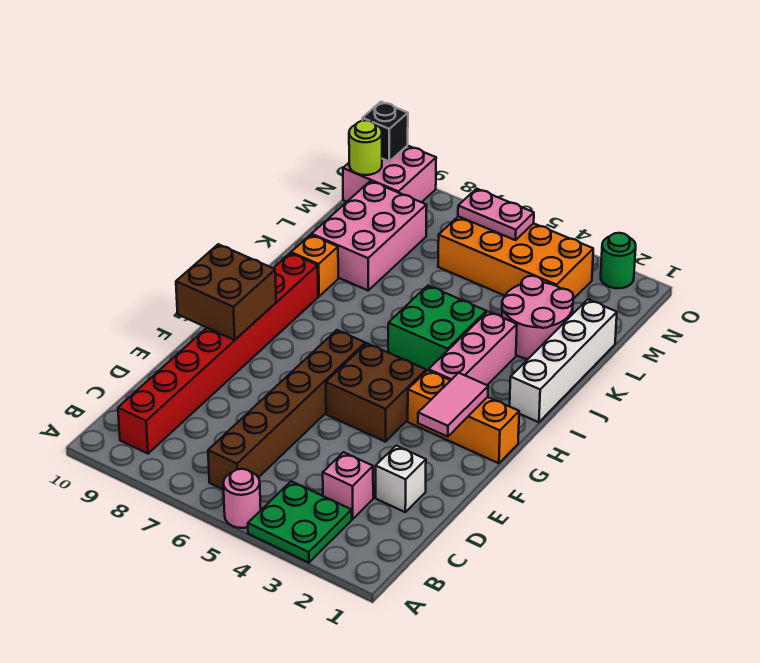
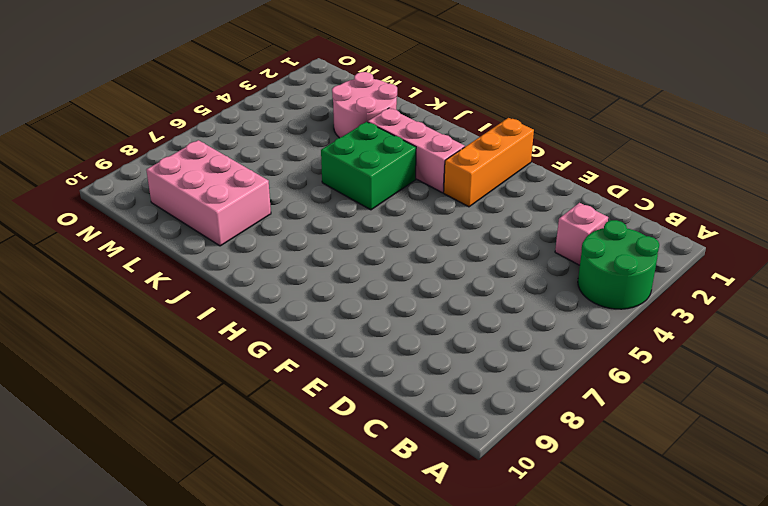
green 2x2 round brick [578,220,659,309] -> green 2x2 plate [248,481,352,563]
none -> pink 1x1 round brick [223,469,261,528]
none -> brown 1x6 brick [208,330,365,490]
none -> red 1x8 brick [118,253,318,454]

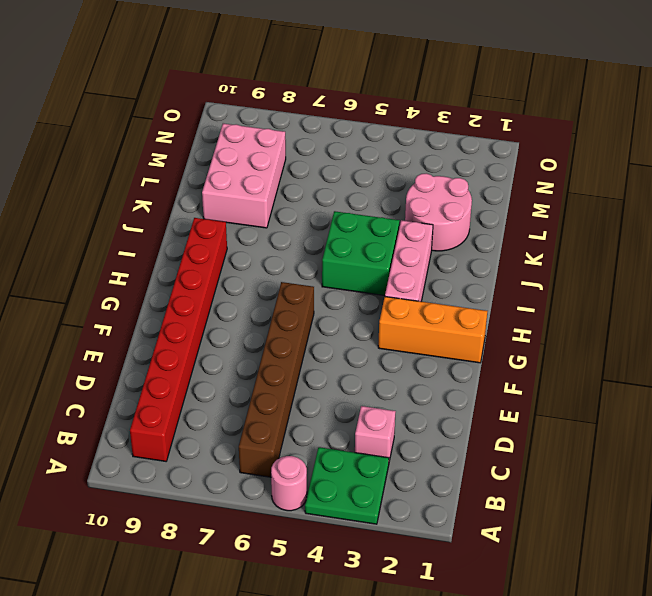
none -> white 1x1 brick [376,446,426,512]
none -> brown 2x2 brick [326,343,426,442]
none -> white 1x4 brick [510,299,617,422]

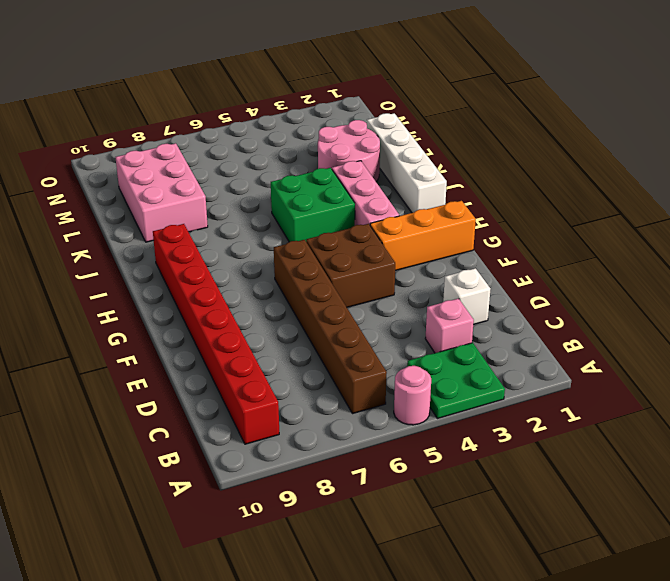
none -> orange 1x1 brick [291,235,338,296]
none -> orange 2x4 brick [438,216,593,299]
none -> pink 2x2 brick [343,145,436,202]

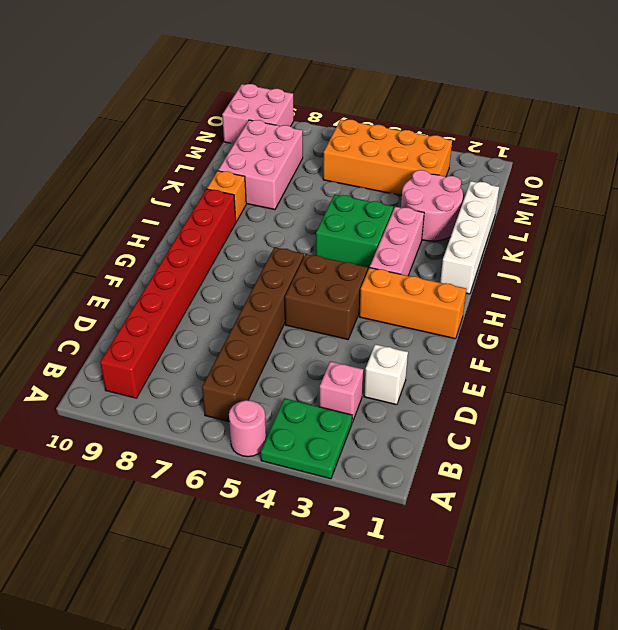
none -> green 1x1 round brick [601,233,636,288]
none -> pink 1x2 tile [418,373,488,437]
none -> brown 2x2 brick [176,244,276,340]

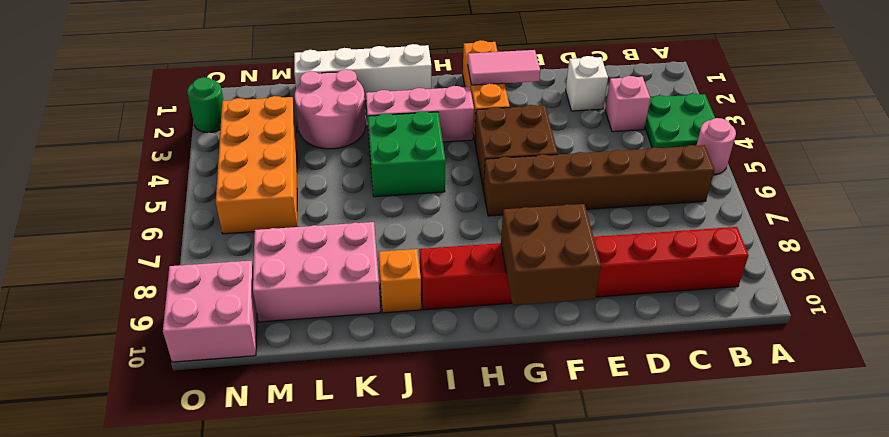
none -> pink 1x2 plate [458,189,534,240]
none -> lime 1x1 round brick [349,120,382,175]
none -> black 1x1 brick [362,102,408,161]

